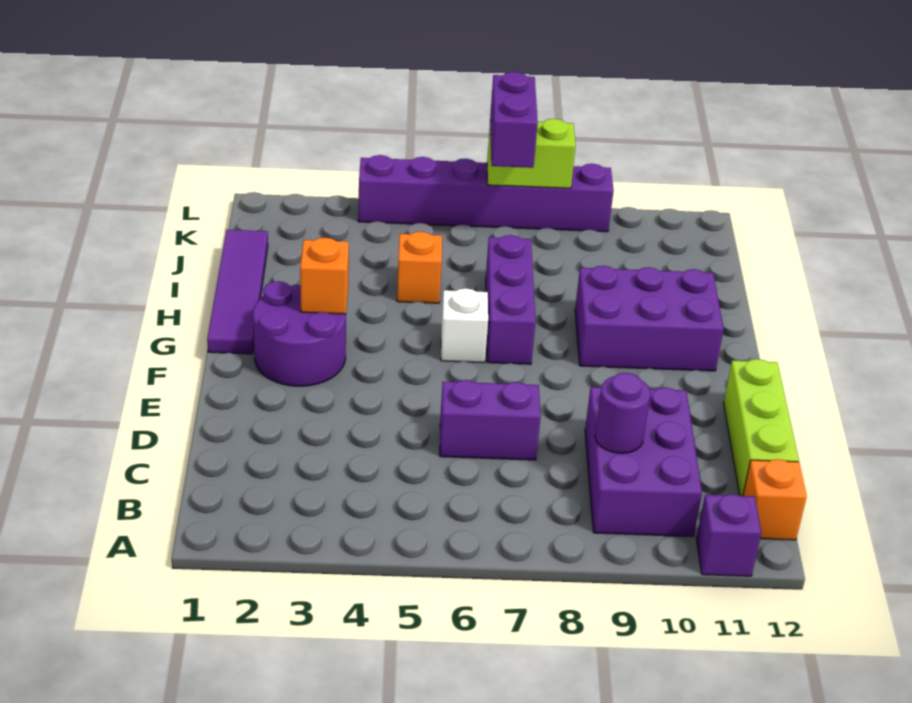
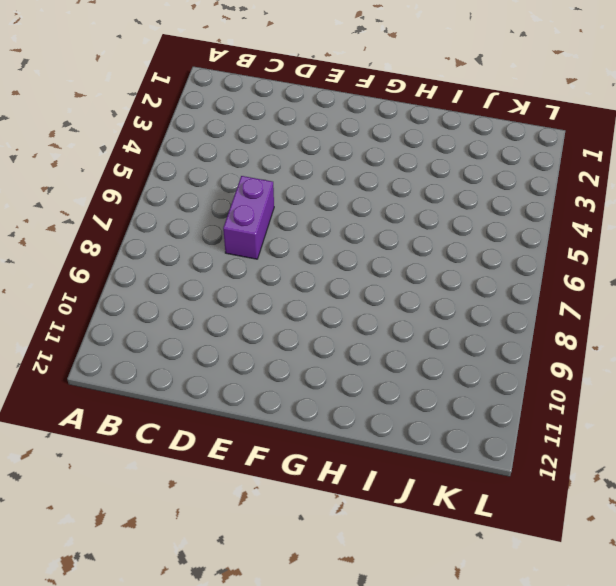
none -> purple 1x1 brick [696,494,761,576]
none -> purple 2x3 brick [585,387,702,536]
none -> orange 1x1 brick [743,459,807,540]

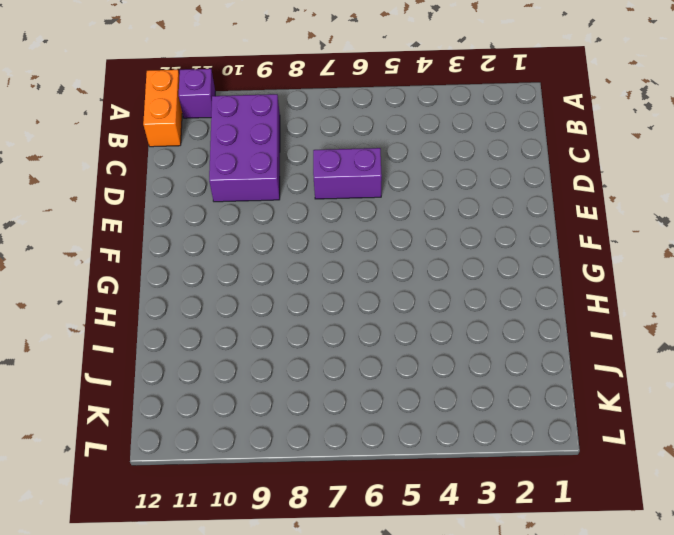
orange 1x2 brick [143,70,182,147] -> orange 1x1 brick [743,459,807,540]
none -> lime 1x3 brick [724,359,799,496]
none -> purple 2x2 round brick [253,281,346,386]
none -> purple 1x4 tile [207,230,268,354]

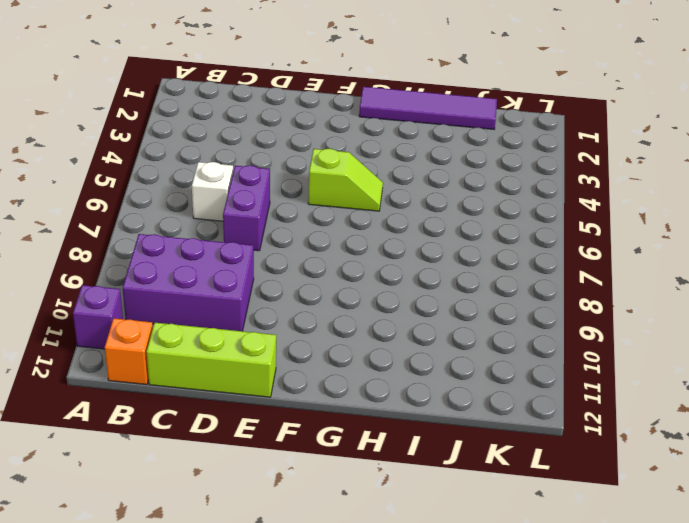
white 1x1 brick [192,162,233,221] -> white 1x1 brick moved to [441,288,488,363]
lime 1x2 slope [308,149,383,211] -> none
none -> purple 2x2 round brick [253,281,346,386]
none -> purple 1x3 brick [486,235,535,364]
none -> purple 2x3 brick [575,266,724,371]

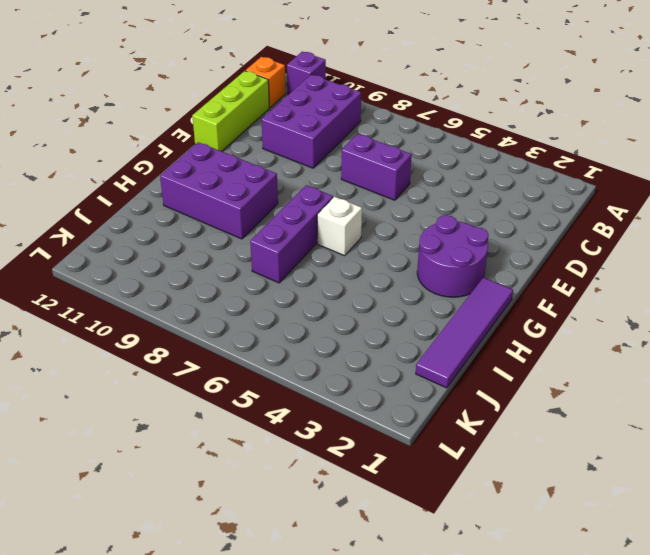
none -> orange 1x1 brick [397,232,442,303]
none -> purple 1x6 brick [358,155,614,232]
none -> purple 1x1 round brick [595,373,651,453]

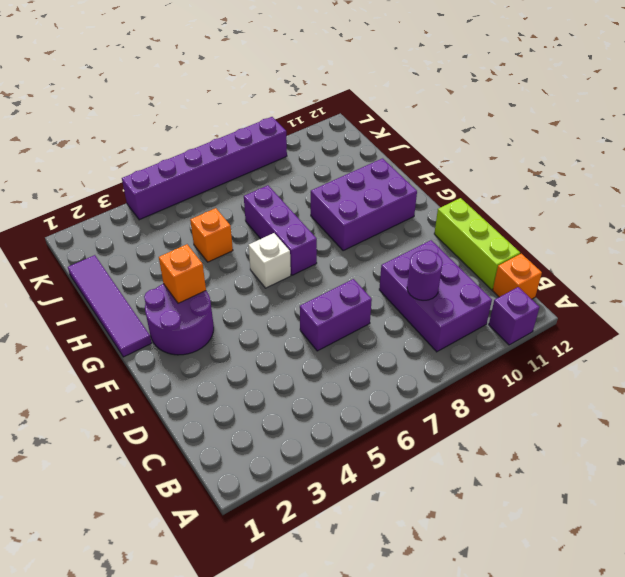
none -> lime 1x2 brick [487,119,576,188]
none -> purple 1x2 brick [490,72,538,168]

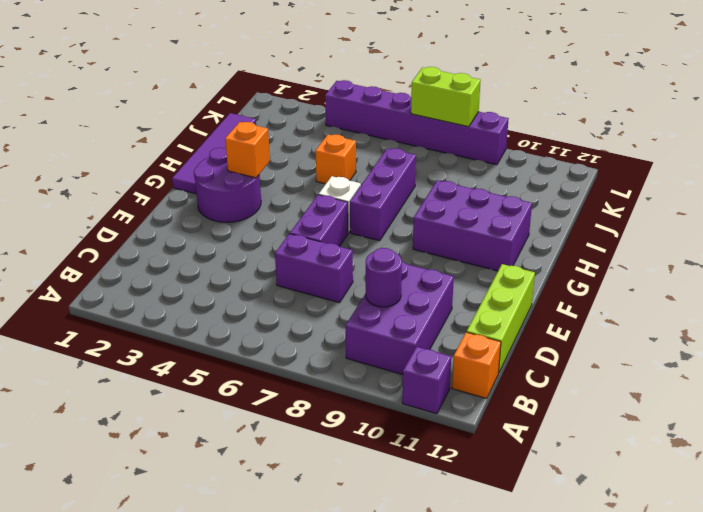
purple 1x2 brick [290,195,348,246] -> purple 1x2 brick moved to [490,72,538,168]

